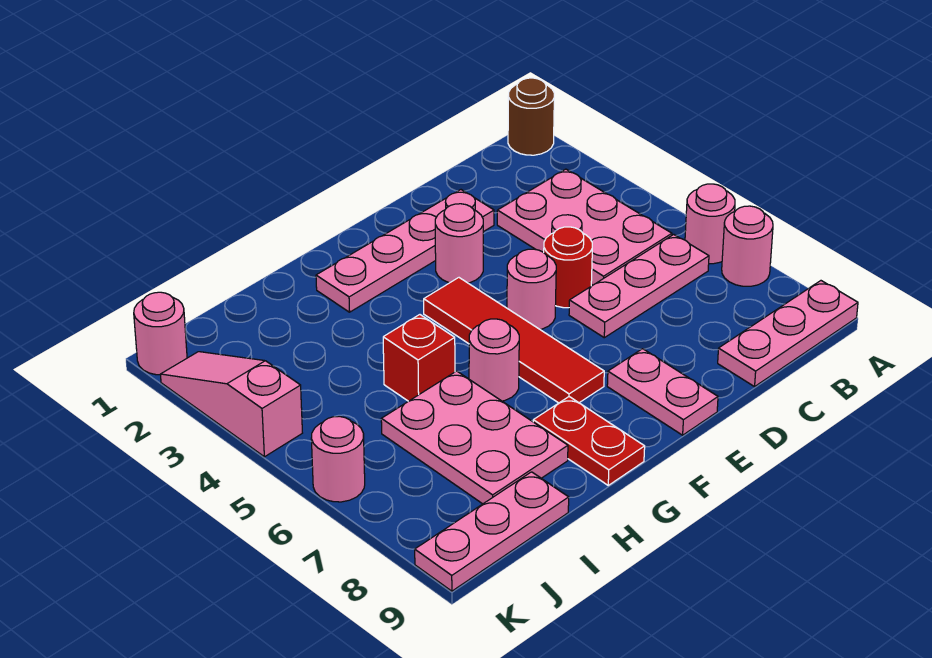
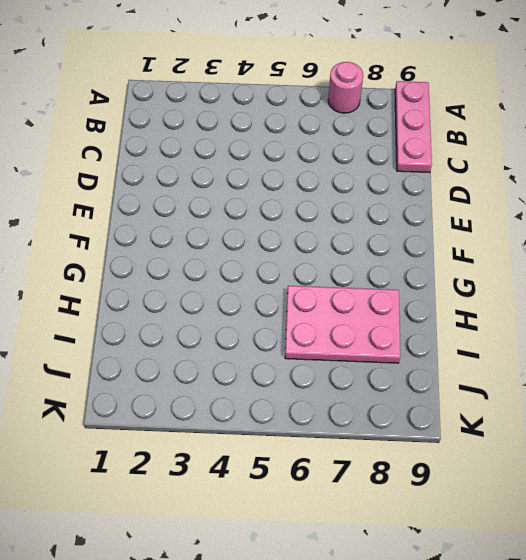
none -> brown 1x1 round brick [508,78,554,155]
none -> pink 1x1 round brick [685,184,735,264]
none -> pink 2x3 plate [497,169,672,285]

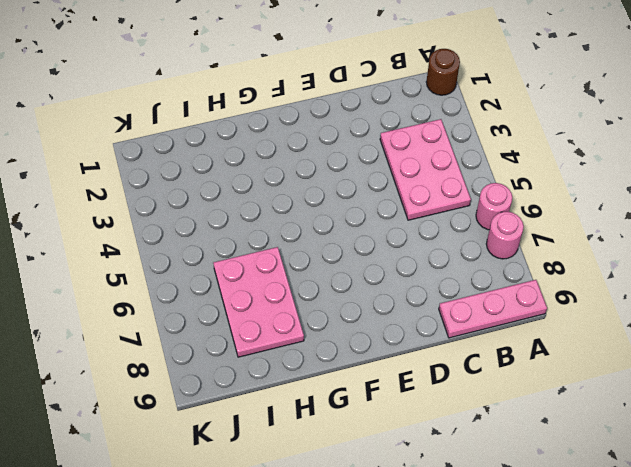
none -> pink 1x3 plate [569,235,709,338]
none -> pink 1x4 plate [316,190,494,312]
none -> red 1x1 round brick [544,227,592,308]

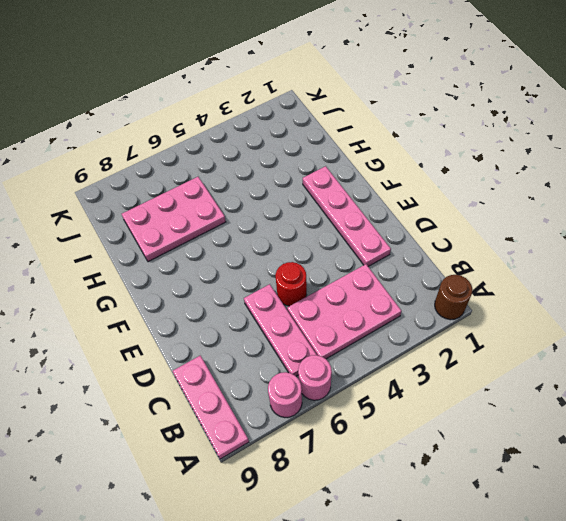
none -> pink 1x1 round brick [435,204,483,283]
none -> pink 1x1 round brick [507,249,556,329]
none -> pink 1x2 plate [607,349,718,435]

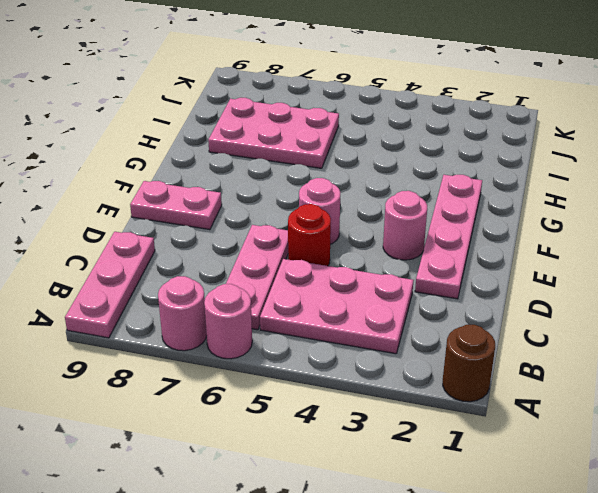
none -> red 1x4 tile [424,278,604,403]
none -> pink 1x1 round brick [469,319,519,401]
none -> red 1x2 plate [533,397,645,485]

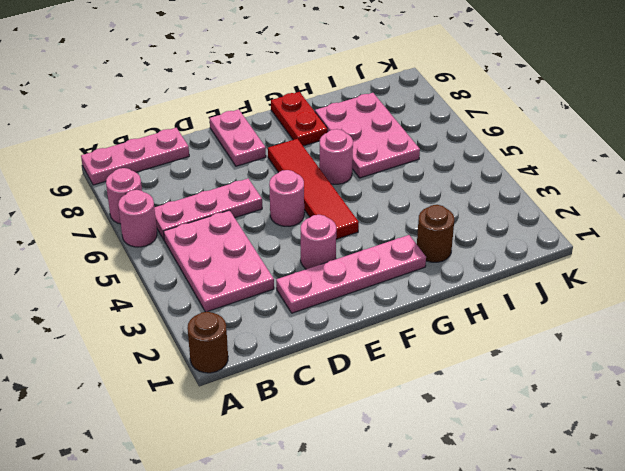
brown 1x1 round brick [417,205,454,262] -> none
none -> red 1x1 round brick [544,227,592,308]
none -> red 1x1 brick [383,315,455,401]
none -> pink 1x3 plate [415,472,569,591]

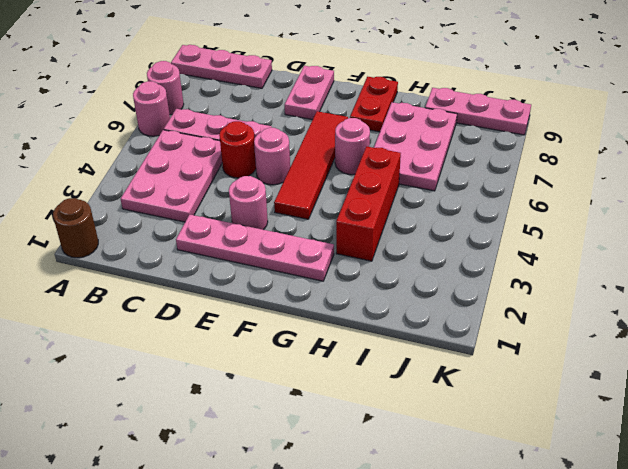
red 1x3 brick [336,146,401,261] -> red 1x1 brick [383,315,455,401]
none -> pink 1x1 round brick [134,292,187,375]
none -> pink 1x3 slope [160,352,302,457]
none -> pink 1x1 round brick [311,416,365,502]

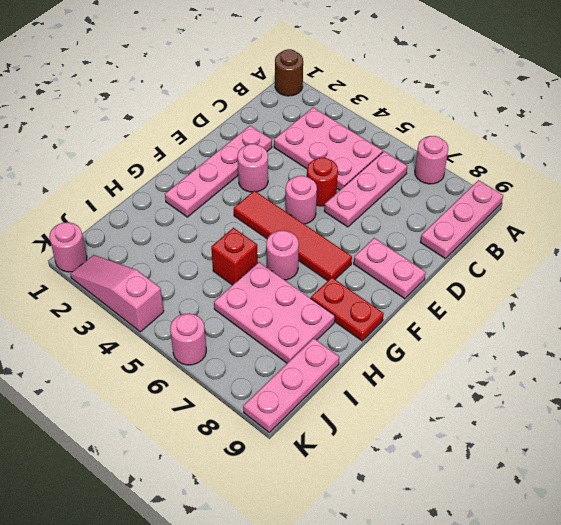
none -> pink 1x1 round brick [685,184,735,264]

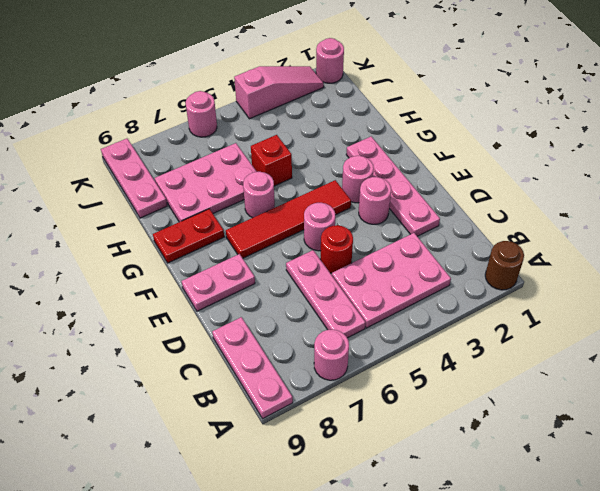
pink 1x1 round brick [342,156,374,203] -> pink 1x1 round brick moved to [685,184,735,264]

